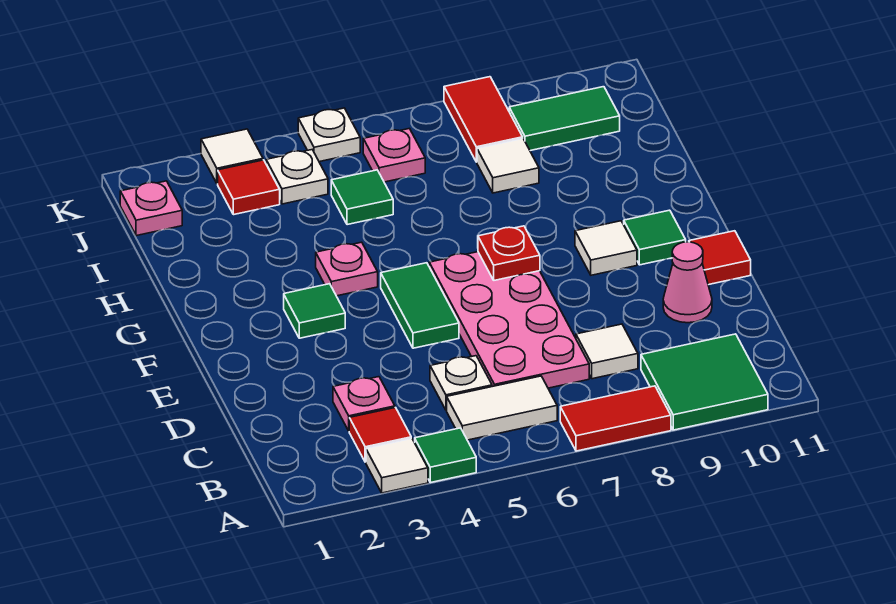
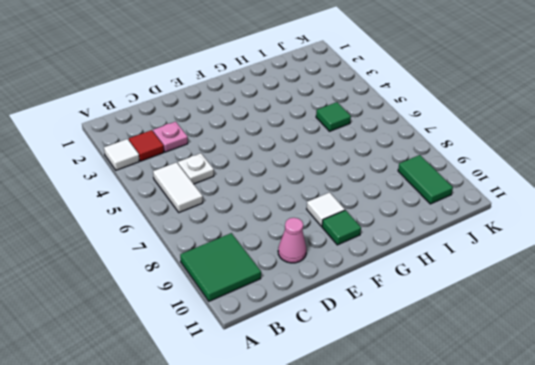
none -> green 1x1 tile [415,428,476,483]
none -> red 1x2 tile [560,386,671,451]
none -> pink 2x4 plate [429,252,589,388]

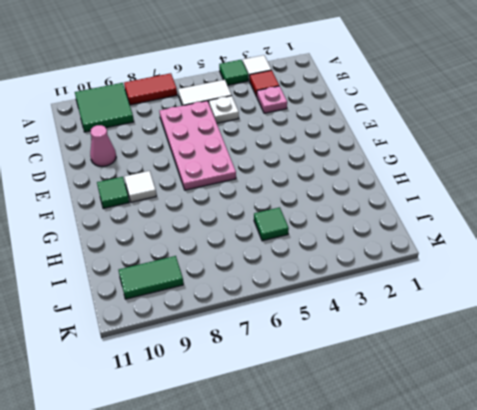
none -> white 1x1 tile [576,324,638,379]
none -> green 1x2 tile [381,263,459,348]
none -> red 1x1 tile [689,231,751,285]

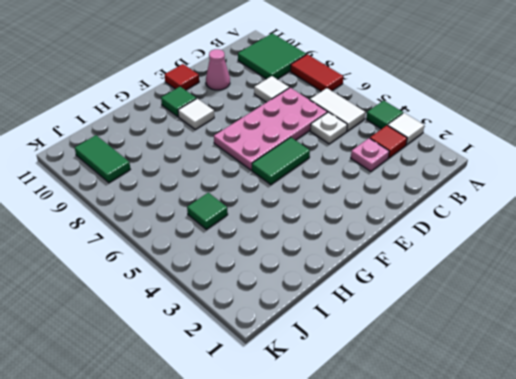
none -> green 1x1 tile [284,284,345,338]
none -> pink 1x1 plate [316,242,378,296]
none -> white 1x1 tile [477,139,539,193]

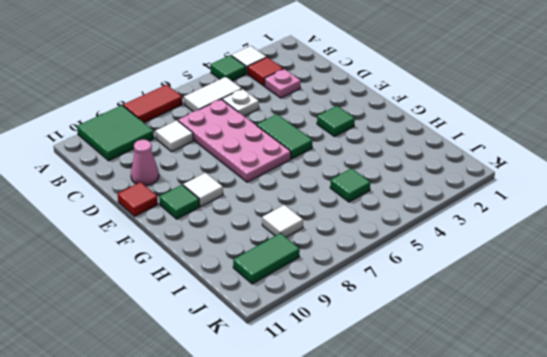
none -> pink 1x1 plate [316,242,378,296]
none -> pink 1x1 plate [120,181,182,236]
none -> red 1x1 tile [218,160,280,215]

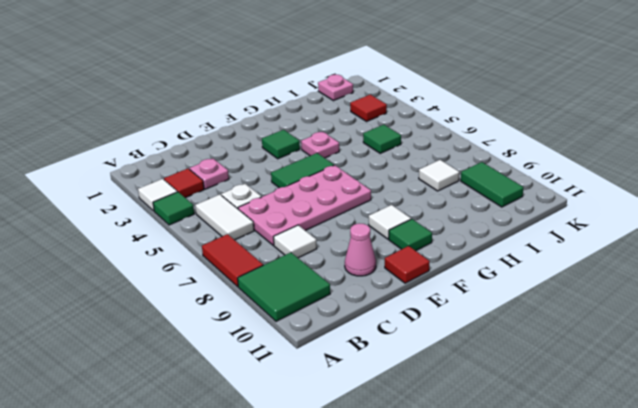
none -> white 1x1 plate [266,150,328,204]
none -> pink 1x1 plate [363,129,425,182]
none -> red 1x2 tile [444,77,523,162]

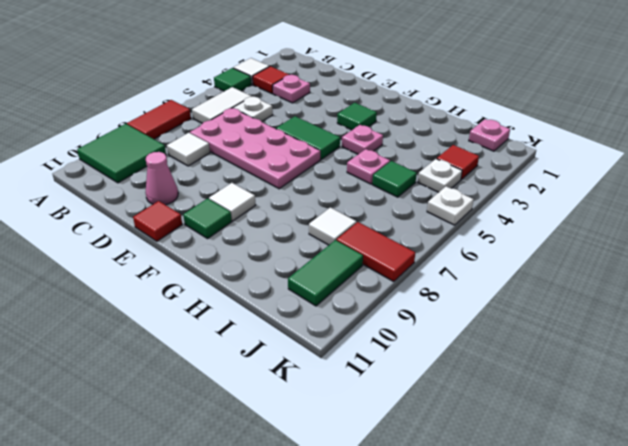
pink 1x1 plate [347,149,390,184] -> pink 1x1 plate moved to [363,129,425,182]
none -> white 1x1 tile [201,129,263,184]
none -> red 1x1 plate [478,226,540,280]

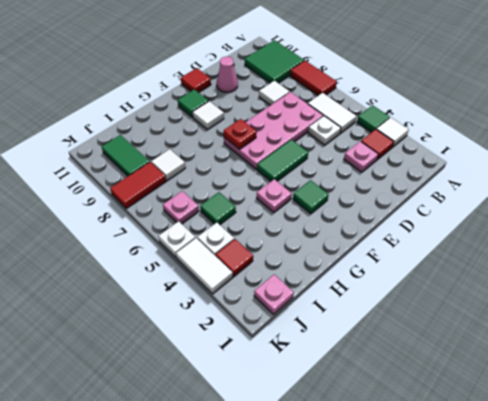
white 1x2 tile [176,238,233,294] -> white 1x1 tile [201,129,263,184]

